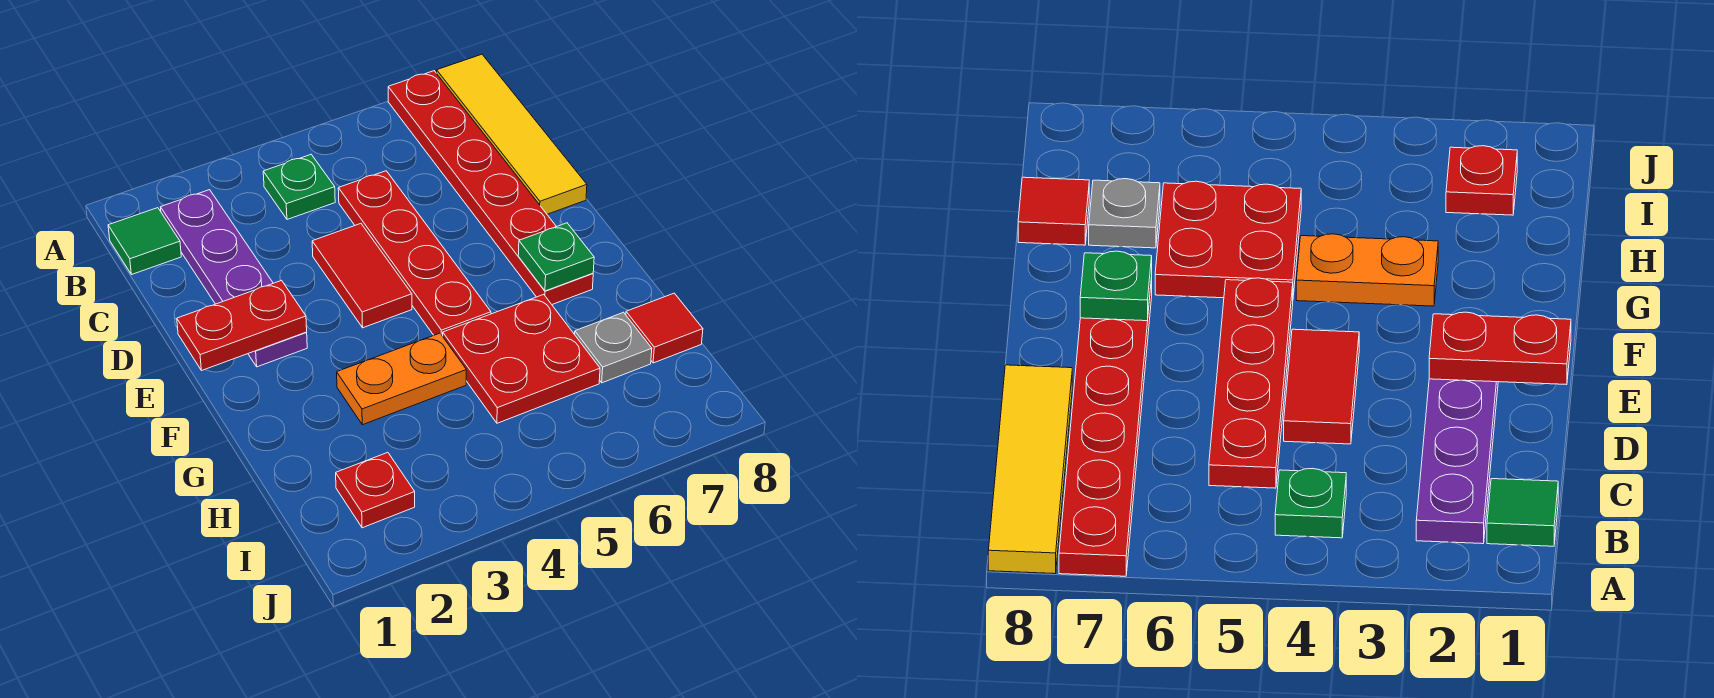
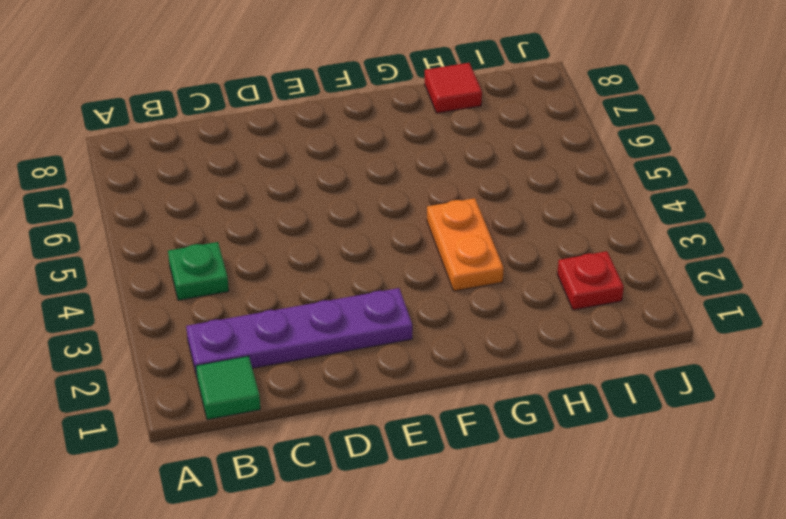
none -> red 1x6 plate [388,71,593,304]
none -> yellow 1x4 tile [437,54,587,214]
none -> red 1x4 plate [338,171,491,336]

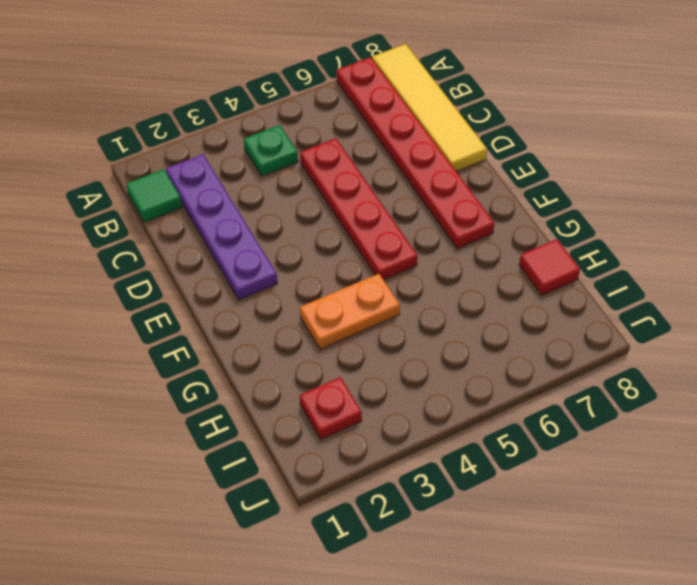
none -> red 1x2 tile [312,224,412,328]
none -> red 2x2 plate [443,294,600,423]
none -> grey 1x1 plate [575,312,652,383]

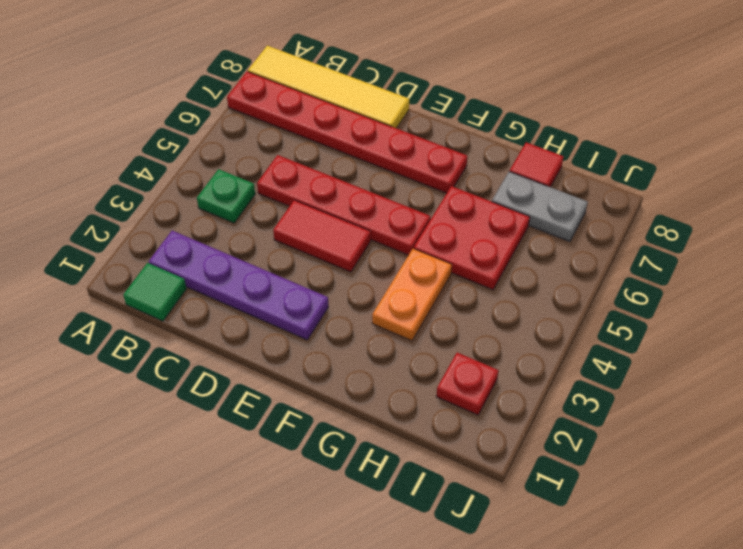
grey 1x2 plate [492,171,588,242] -> grey 1x1 plate [575,312,652,383]
none -> red 1x2 plate [177,280,307,371]
none -> green 1x1 plate [518,223,594,291]

